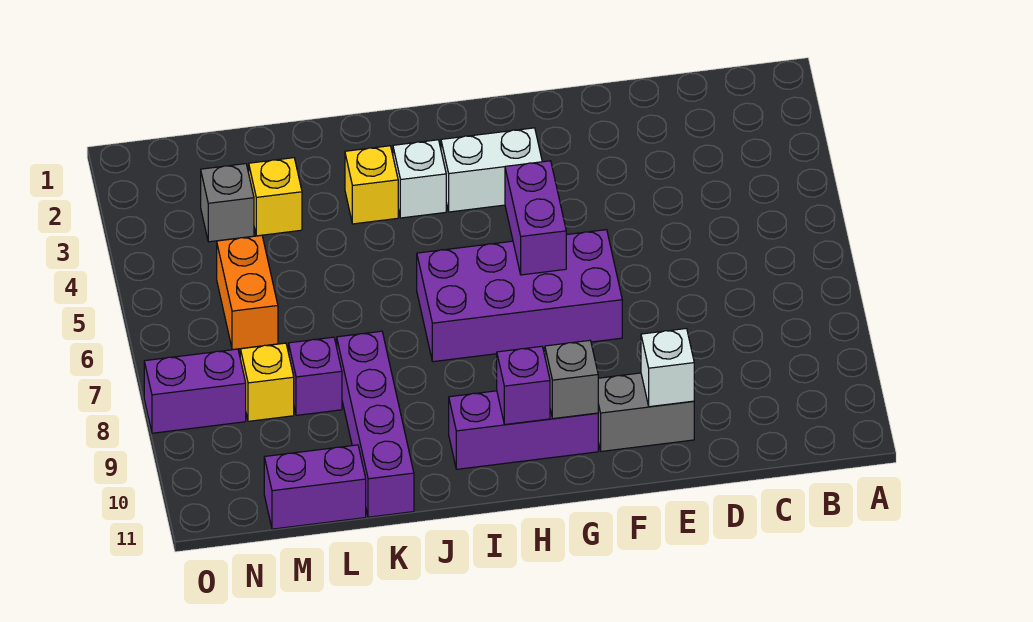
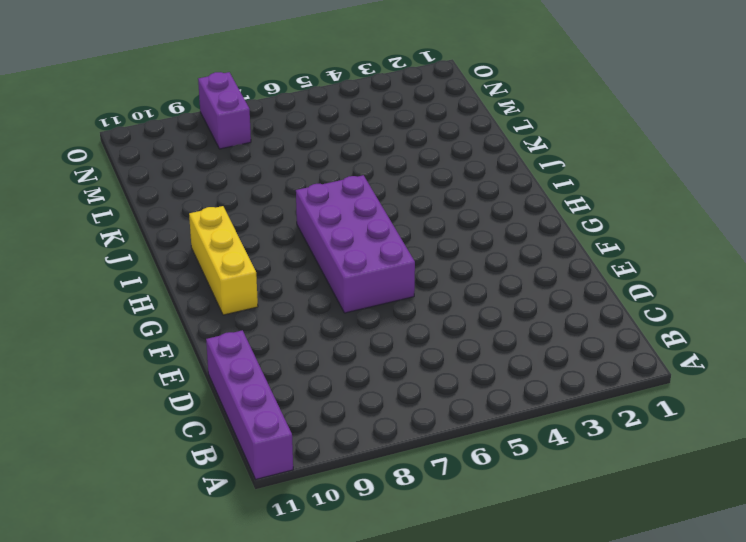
purple 1x4 brick [206,330,293,479] -> purple 1x4 brick turned to [337,331,414,517]
yellow 1x3 brick [189,206,258,315] -> purple 1x3 brick [449,391,598,469]
none -> grey 1x2 brick [598,373,694,451]
none -> white 1x2 brick [441,128,542,212]
none -> white 1x1 brick [393,140,446,218]

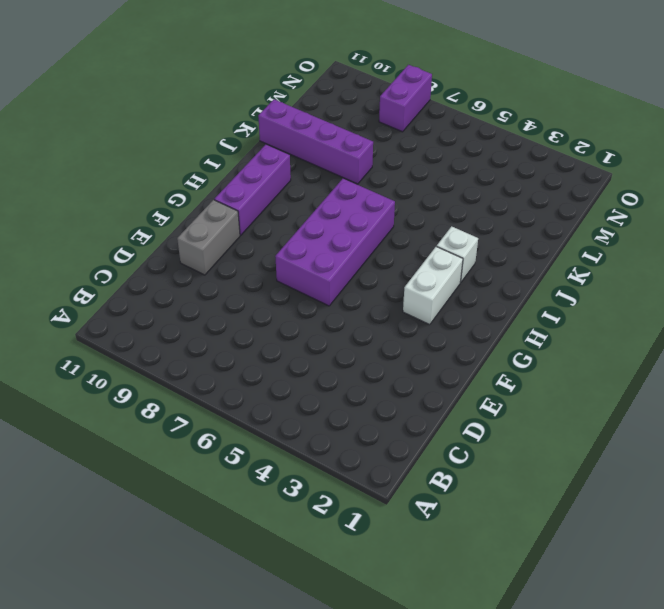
none -> yellow 1x1 brick [345,146,398,224]
none -> yellow 1x1 brick [249,158,302,236]
none -> purple 1x1 brick [289,337,342,415]

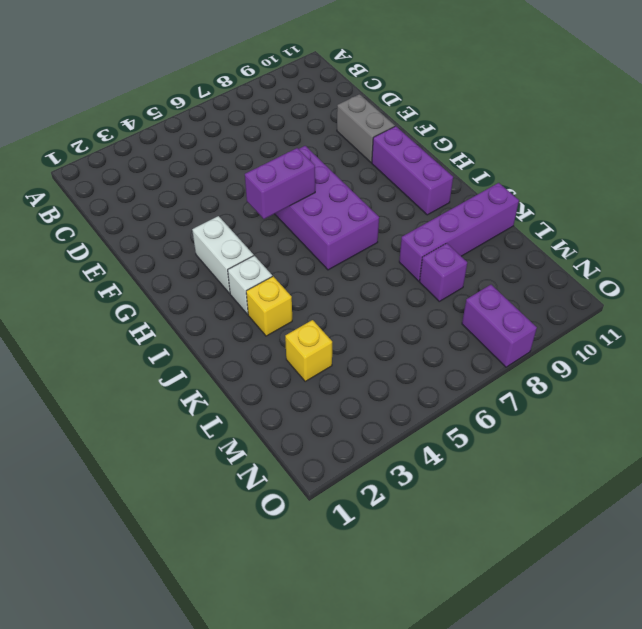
none -> purple 1x2 brick [264,445,366,529]
none -> grey 1x1 brick [201,164,254,242]
none -> orange 1x2 brick [217,235,278,350]

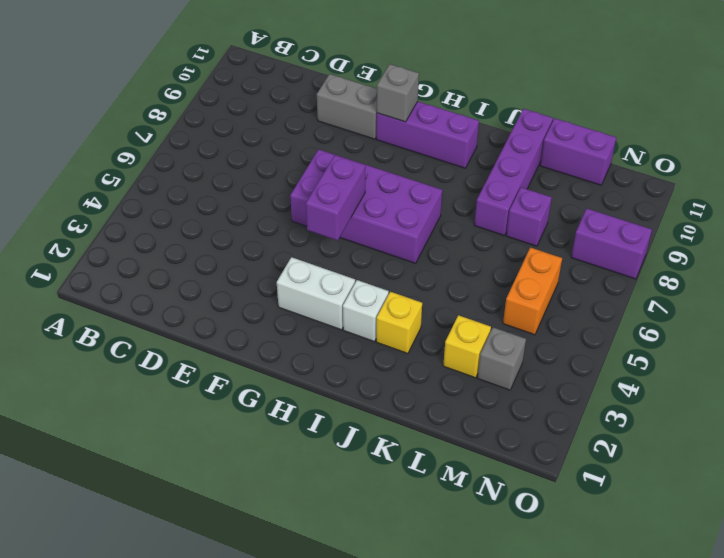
none -> yellow 1x1 brick [240,343,294,421]
none -> white 1x1 brick [641,328,694,407]
none -> purple 1x1 brick [497,346,550,424]

